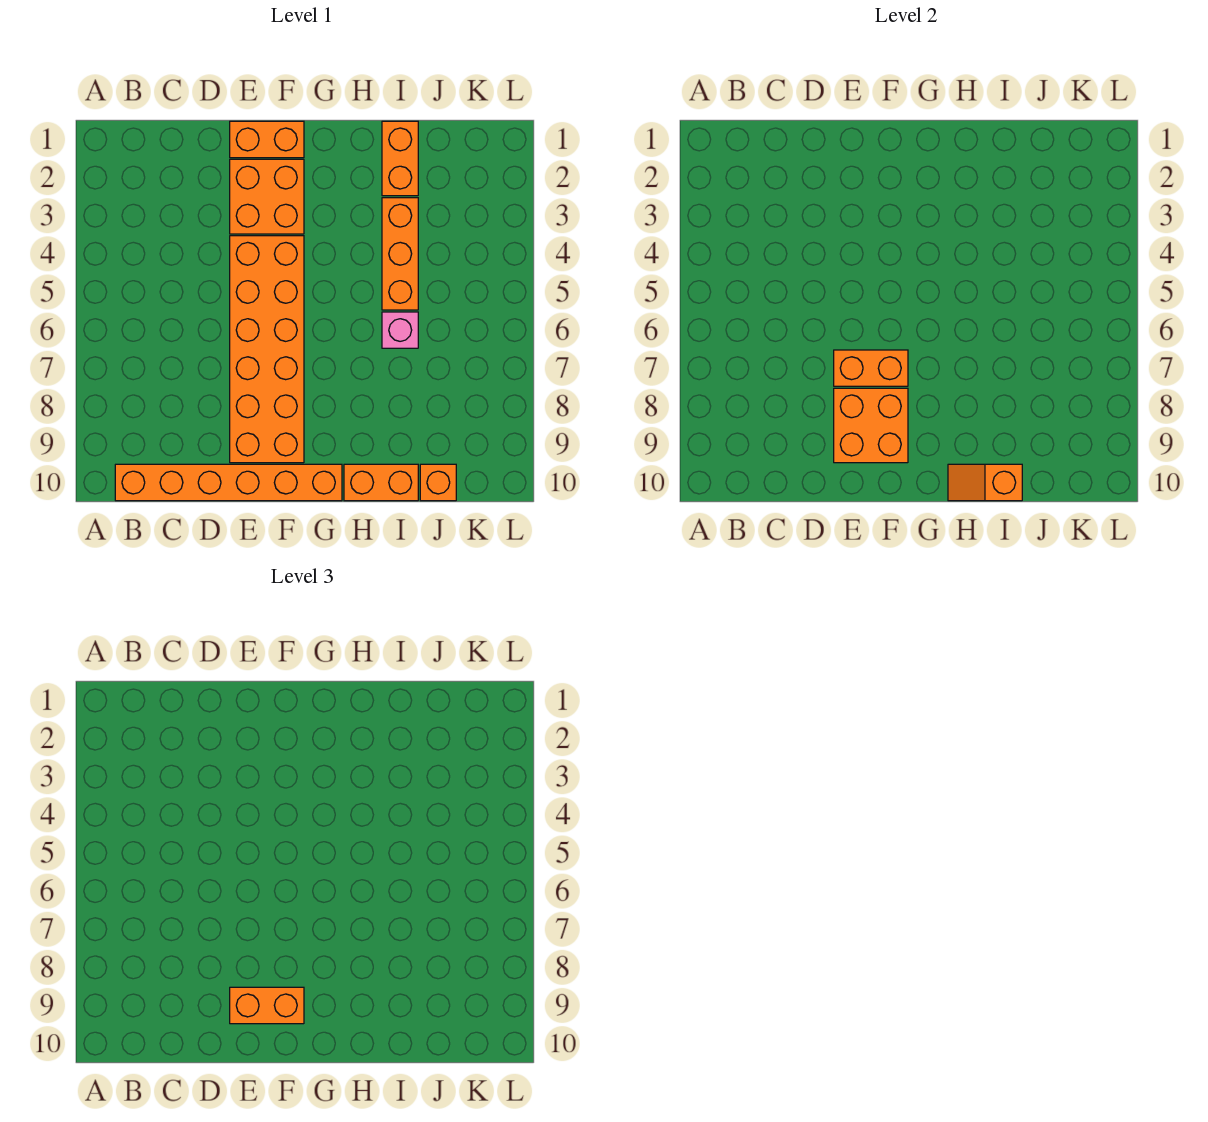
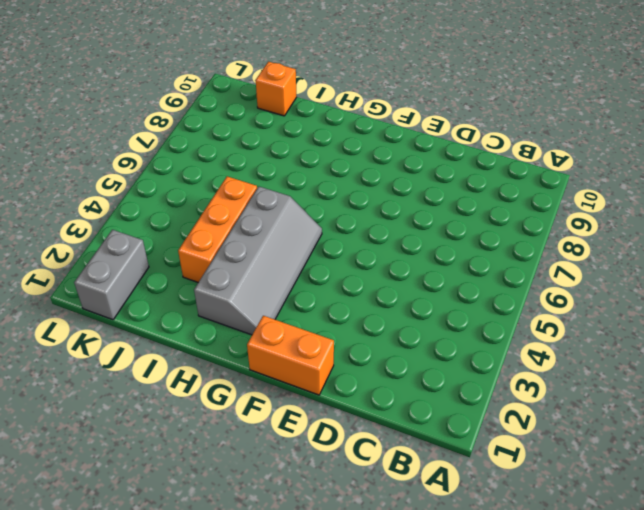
grey 2x4 slope [194,186,322,335] -> none
grey 1x2 brick [74,230,149,320] -> none
none -> orange 1x6 brick [115,464,342,501]
none -> orange 2x2 brick [230,159,304,234]
none -> orange 2x6 brick [230,236,304,463]

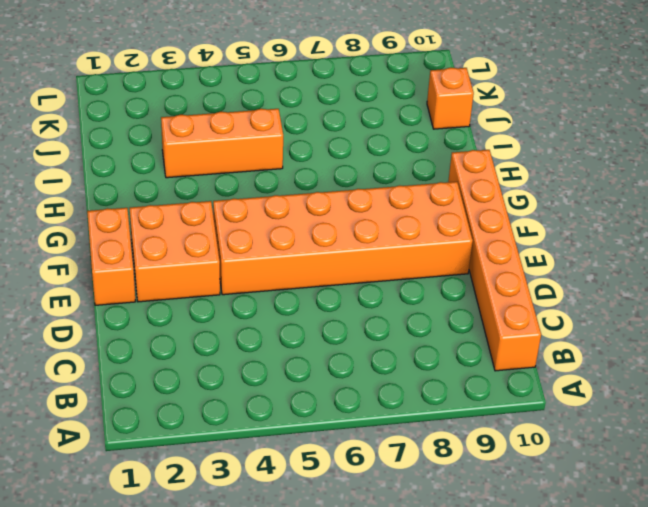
none -> orange 1x2 brick [344,464,418,501]
none -> orange 1x2 brick [382,121,418,196]
none -> pink 1x1 brick [382,312,418,348]

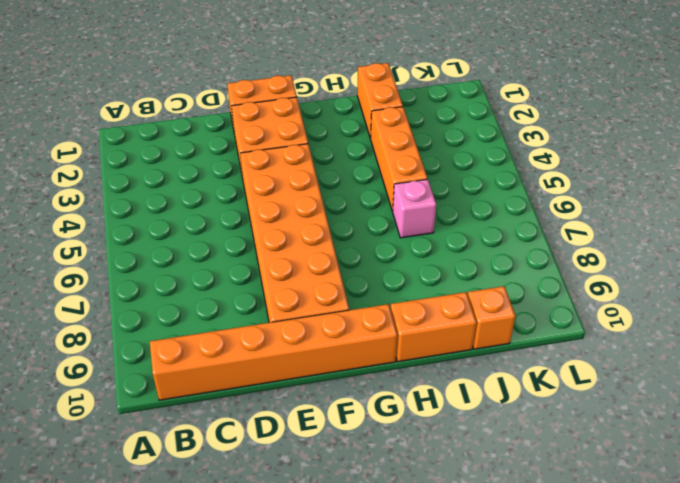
none -> orange 1x2 brick [834,350,908,386]
none -> orange 2x2 brick [834,388,908,463]
none -> orange 1x2 slope [948,464,1022,501]

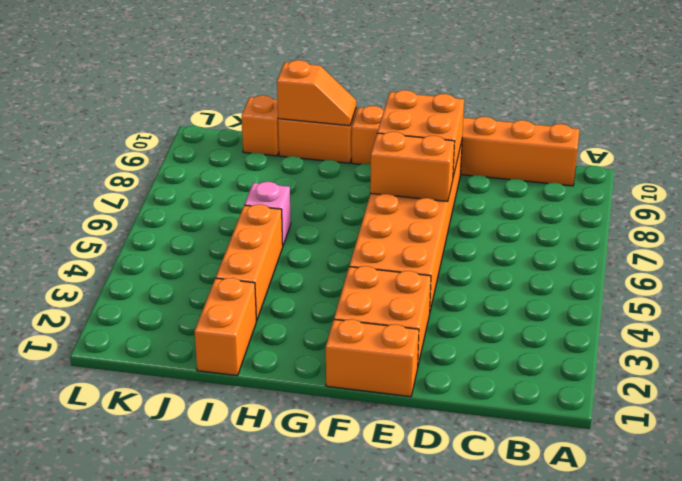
none -> orange 1x2 brick [230,987,304,1024]

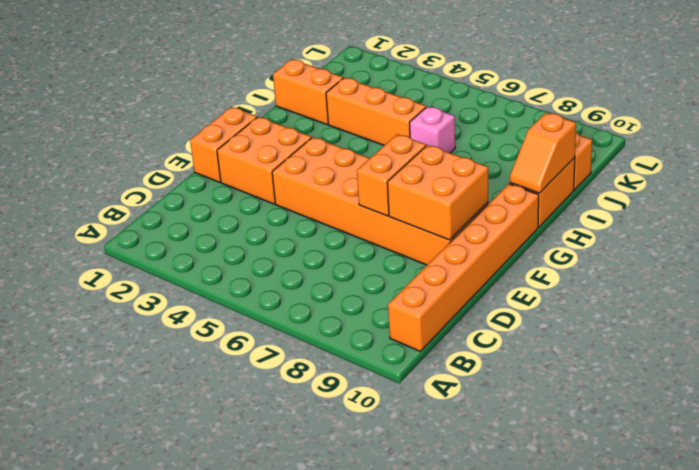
none -> orange 1x2 brick [230,987,304,1024]

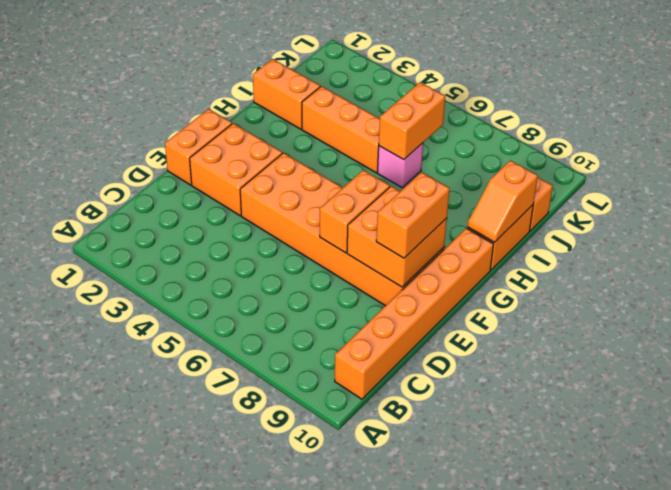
orange 1x2 brick [379,82,445,160] -> none

